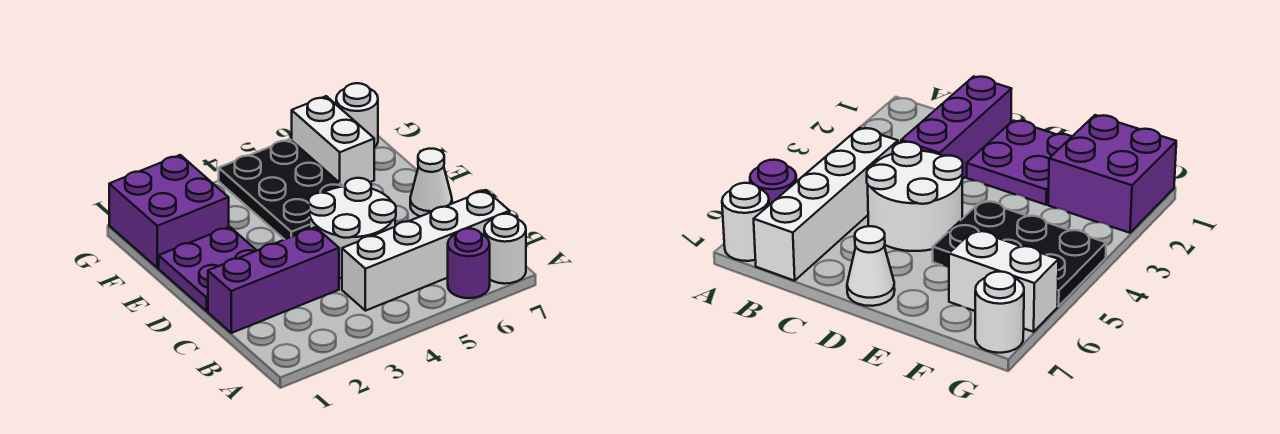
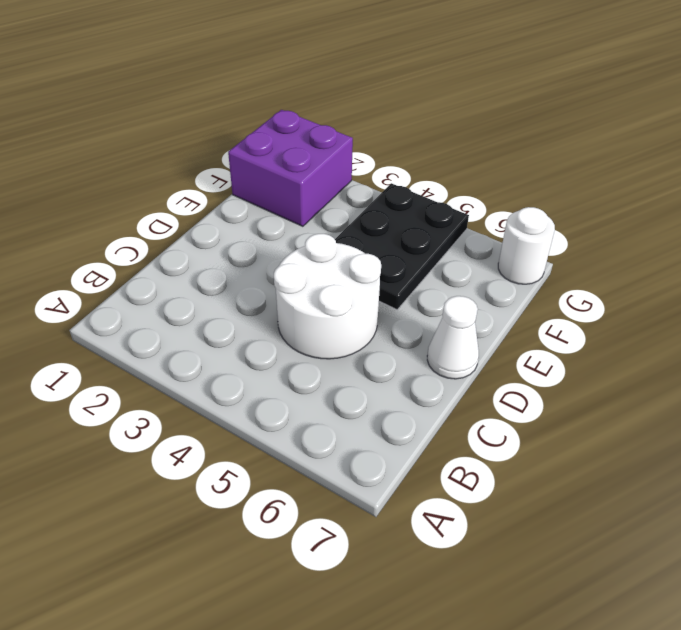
none -> purple 1x1 round brick [448,229,490,298]
none -> white 1x1 round brick [484,214,526,284]

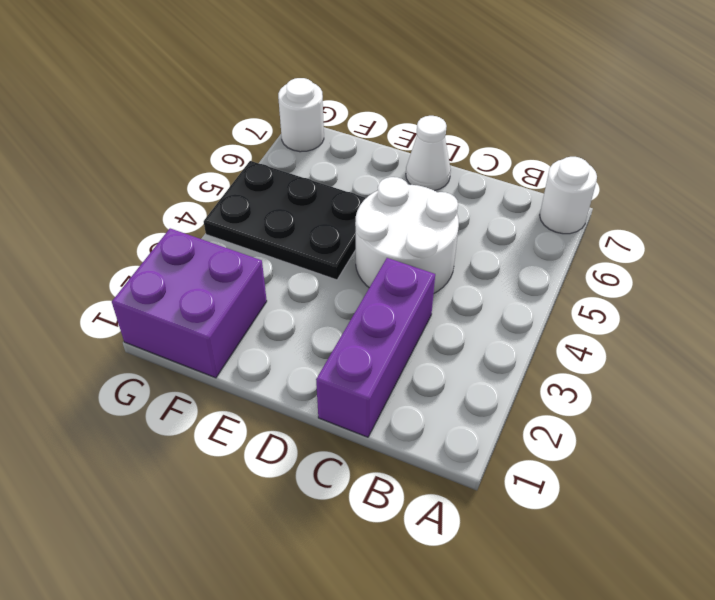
none -> purple 1x1 round brick [448,229,490,298]
none -> white 1x4 brick [342,190,510,311]

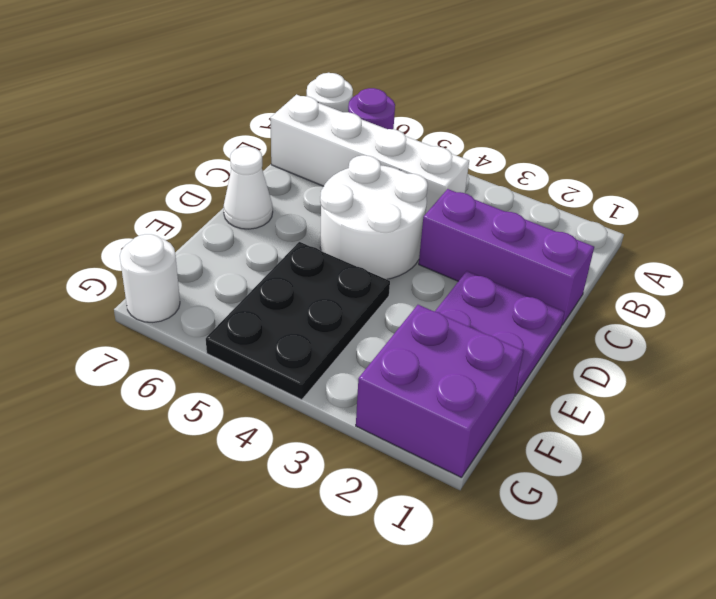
none -> white 1x2 brick [292,96,374,186]

